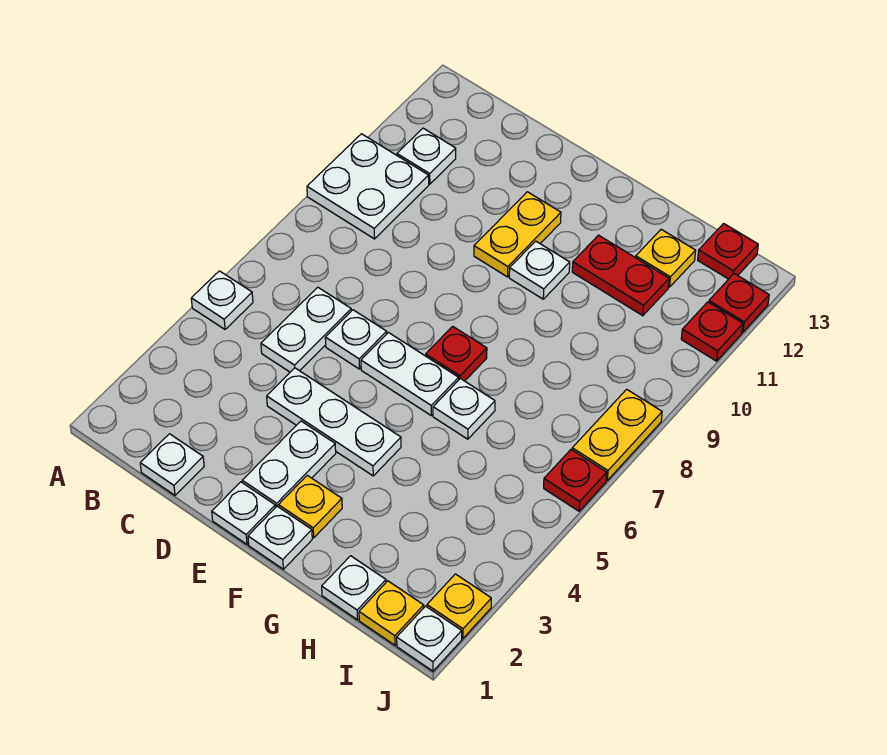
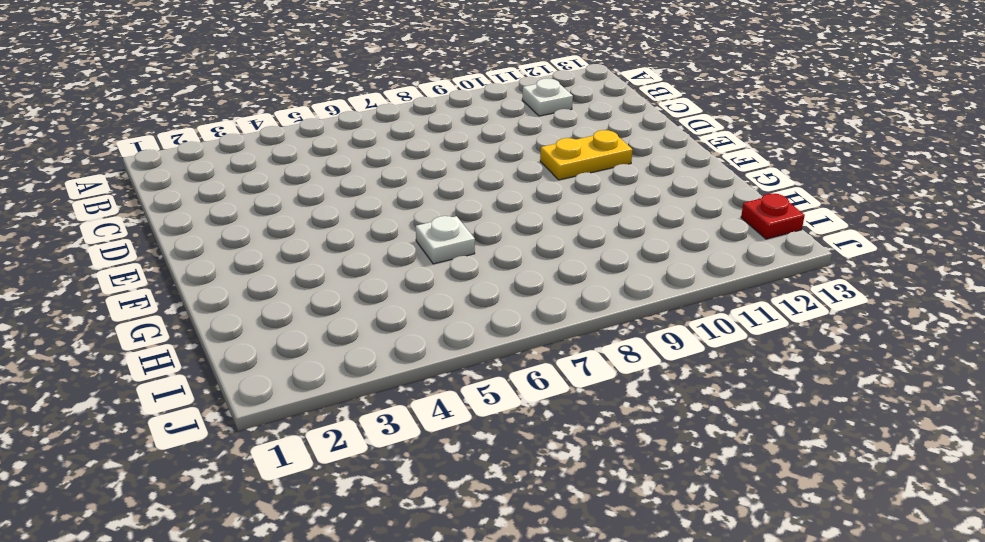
none -> white 1x1 plate [191,271,253,329]
none -> white 2x2 plate [307,134,429,239]
none -> white 1x1 plate [140,434,204,495]

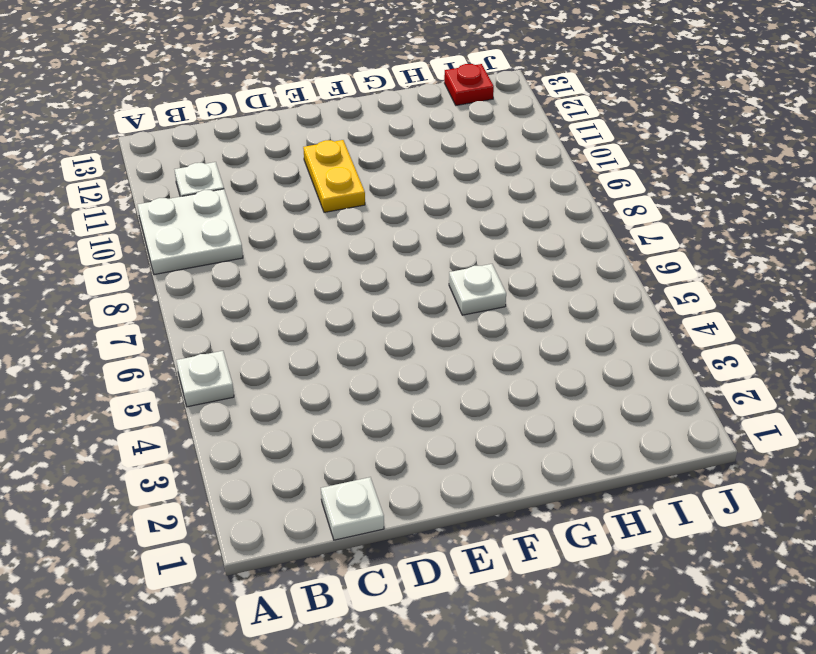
none -> white 1x2 plate [261,287,351,372]
none -> white 1x3 plate [267,368,401,476]
none -> white 1x1 plate [325,310,387,369]

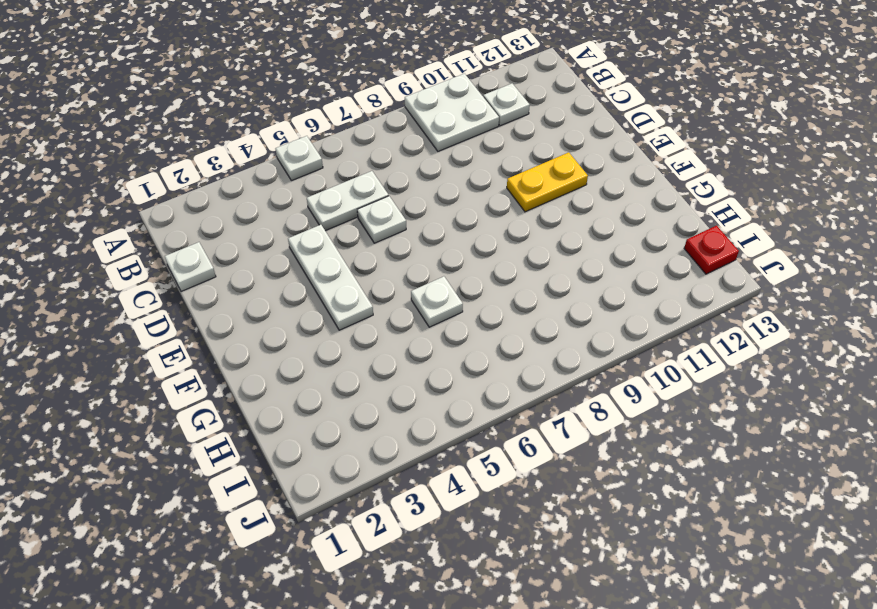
none -> white 1x1 plate [212,482,275,544]
none -> white 1x2 plate [242,421,336,508]
none -> white 1x2 plate [361,333,459,415]

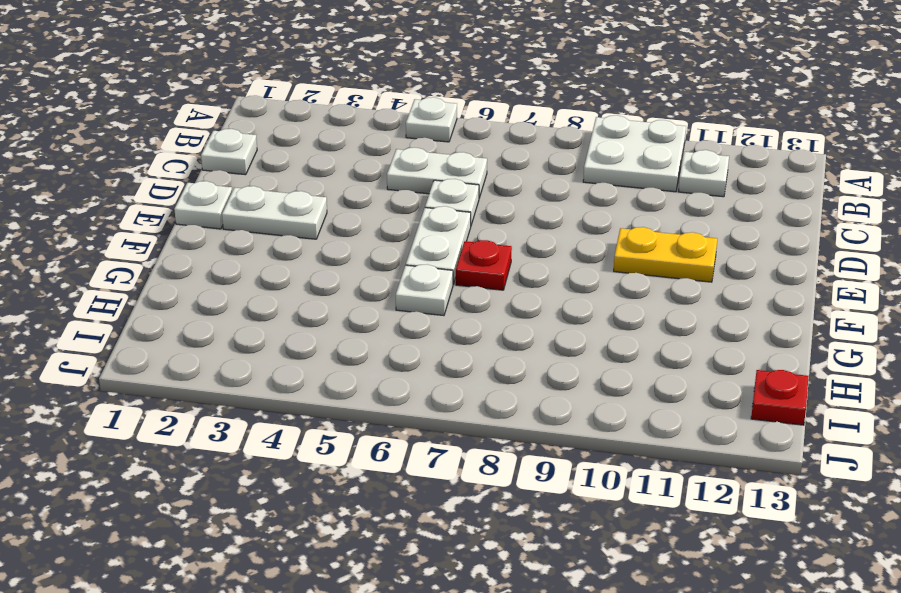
none -> white 1x3 plate [267,368,401,476]
none -> white 1x1 plate [248,506,312,569]
none -> yellow 1x1 plate [279,475,342,538]

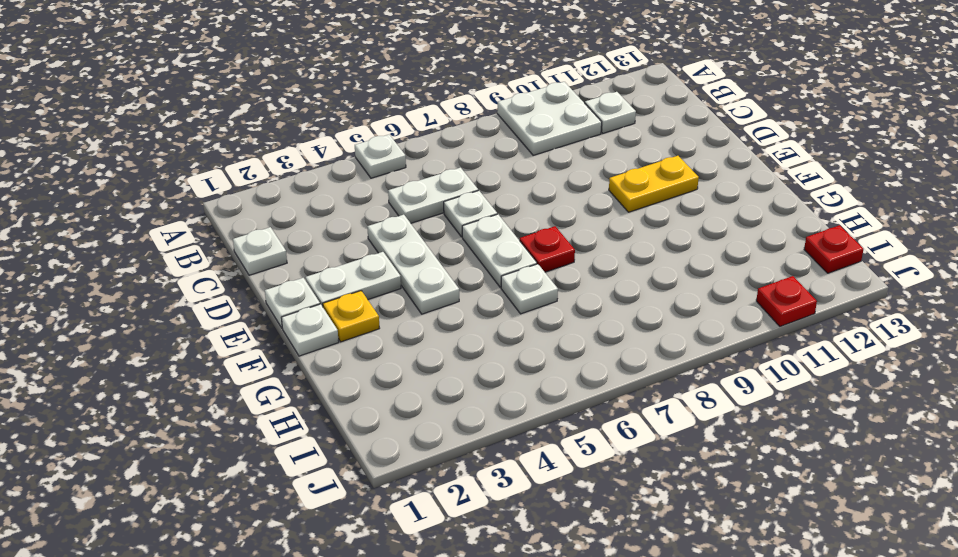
none -> white 1x1 plate [509,241,570,299]
none -> red 1x2 plate [572,235,669,316]
none -> white 1x1 plate [322,556,386,620]

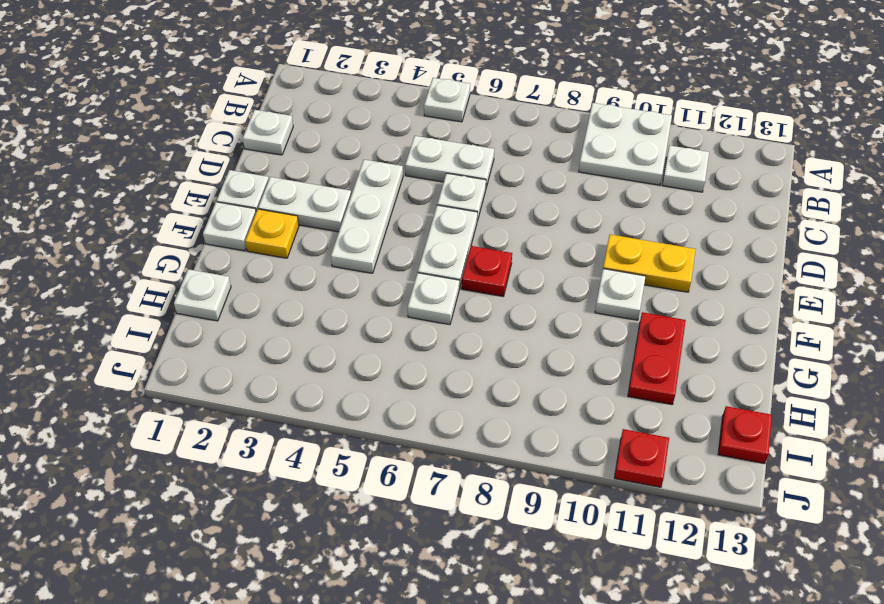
none -> yellow 1x1 plate [636,229,696,287]
none -> yellow 1x1 plate [359,581,424,645]
none -> white 1x1 plate [397,606,462,671]

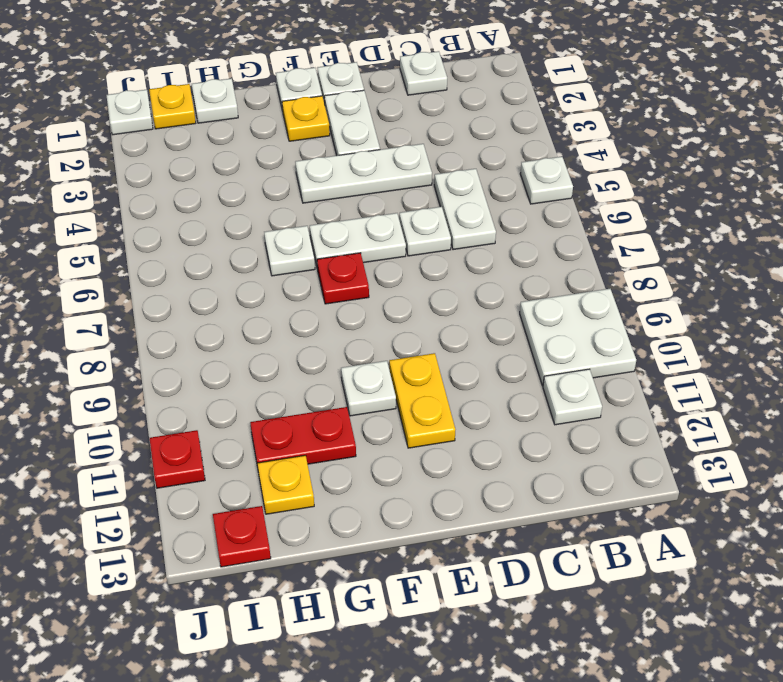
none -> yellow 1x1 plate [427,574,491,638]
none -> red 1x1 plate [544,450,607,511]
none -> yellow 1x2 plate [572,389,662,480]

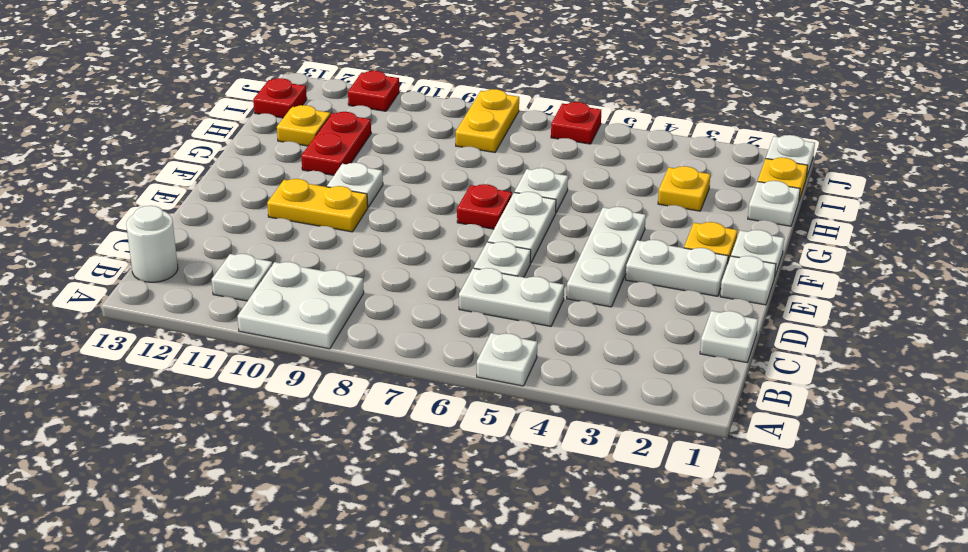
white 1x1 round brick [126,206,178,282] -> none
yellow 1x1 plate [658,166,710,211] -> yellow 1x1 plate moved to [427,574,491,638]
yellow 1x2 plate [456,89,519,152] -> yellow 1x2 plate turned to [572,389,662,480]
none -> red 1x1 plate [709,274,769,332]

